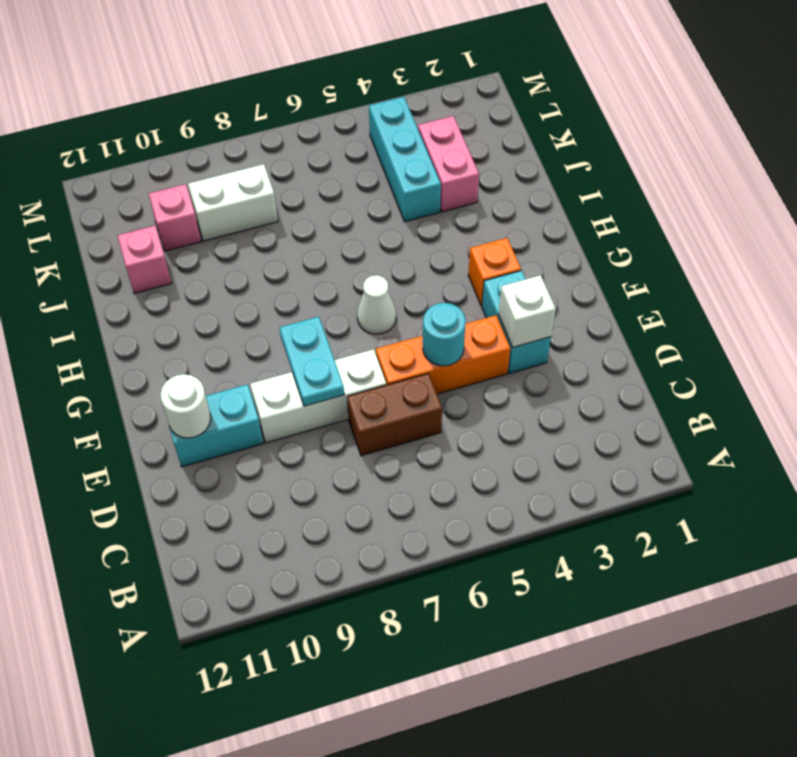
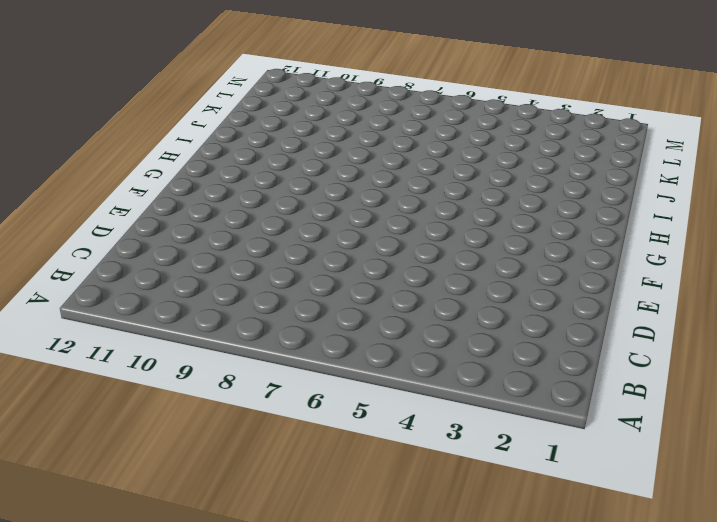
none -> brown 1x2 brick [347,373,442,456]
none -> cyan 1x2 brick [482,270,551,373]
none -> orange 1x3 brick [376,315,510,394]

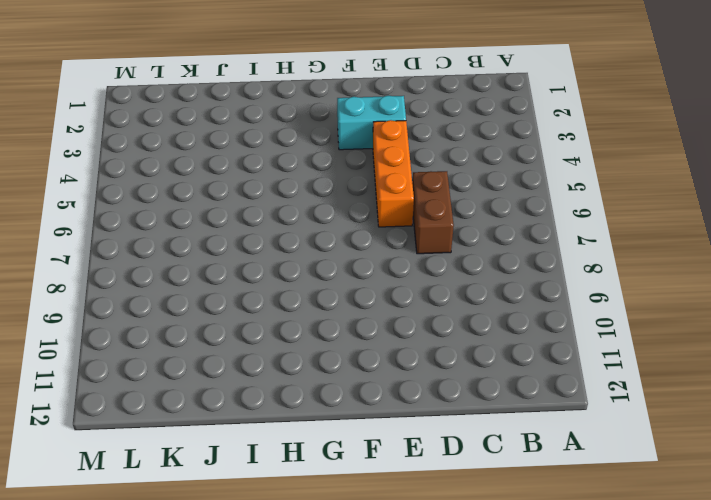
none -> white 1x3 brick [250,349,386,443]
none -> cyan 1x2 brick [170,384,263,467]
none -> orange 1x1 brick [468,238,521,306]

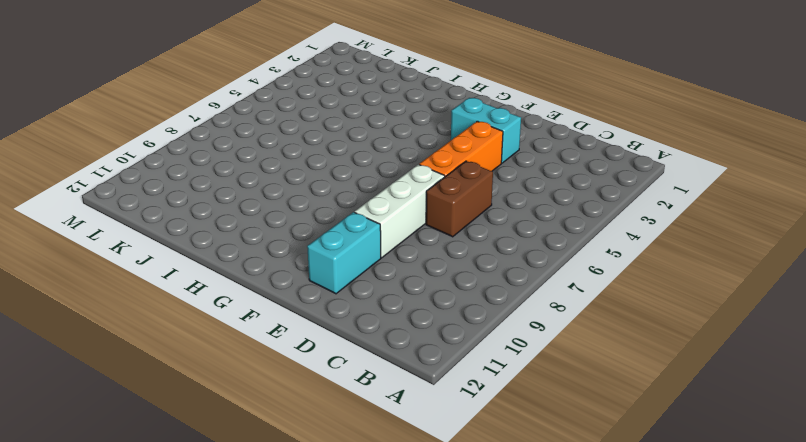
none -> orange 1x1 brick [468,238,521,306]
none -> white 1x1 cone [357,275,396,334]
none -> pink 1x2 brick [418,116,479,212]

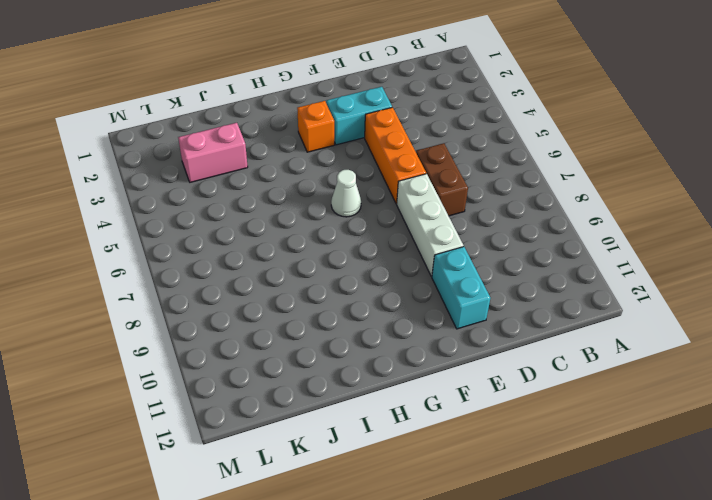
none -> cyan 1x3 brick [369,97,441,222]
none -> pink 1x1 brick [117,226,171,293]
none -> white 1x2 brick [188,164,278,241]

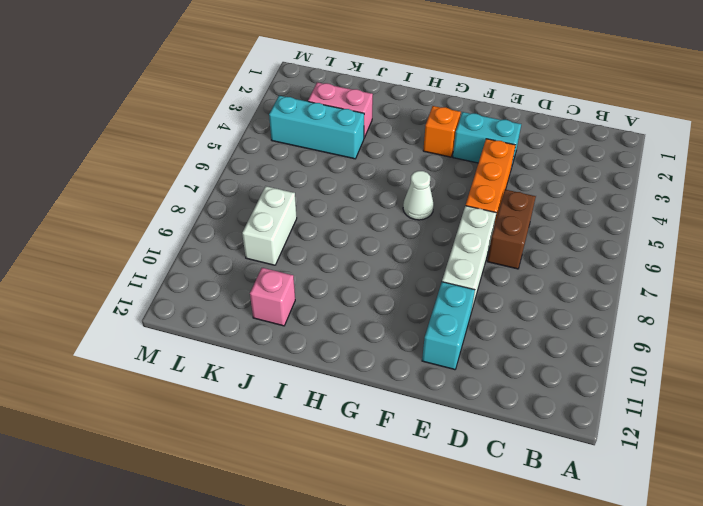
none -> pink 1x1 brick [149,184,201,251]
none -> white 1x1 brick [498,275,556,347]
none -> cyan 1x1 round brick [423,303,466,366]

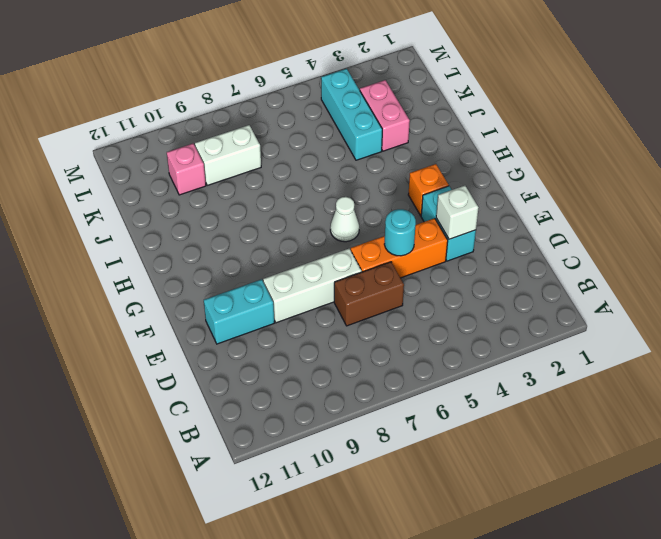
none -> pink 1x1 brick [117,226,171,293]
none -> cyan 1x2 plate [279,317,344,406]
none -> white 1x1 round brick [160,374,211,438]

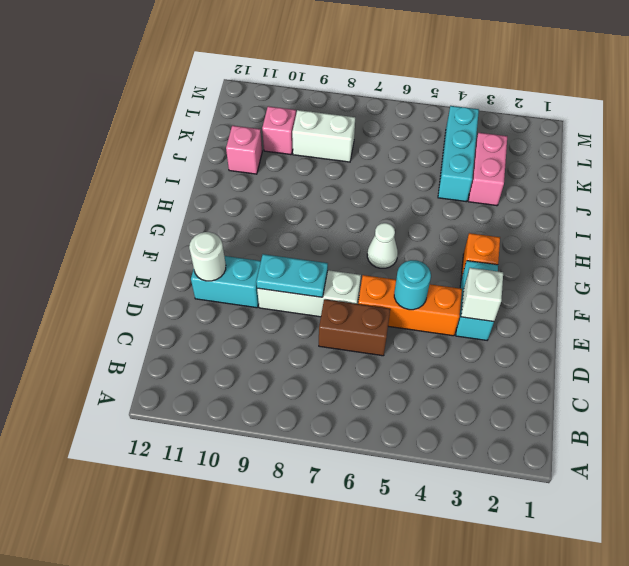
cyan 1x2 plate [256,254,328,297] -> cyan 1x2 plate turned to [279,317,344,406]

